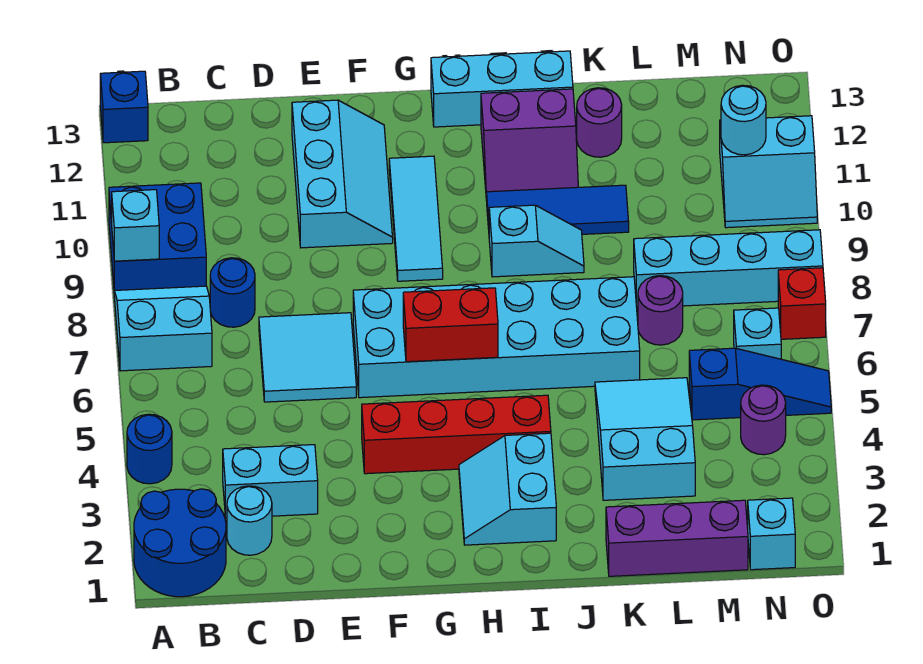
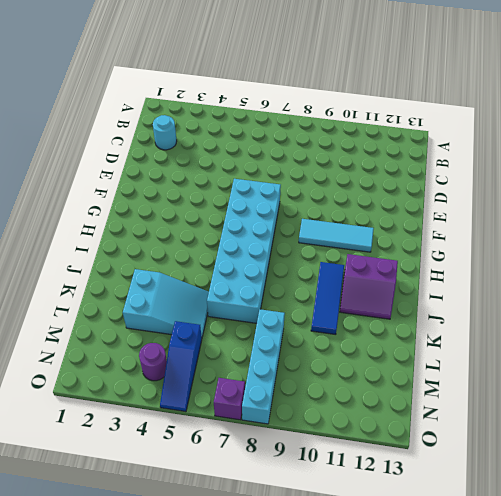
purple 2x2 slope [340,254,398,319] -> purple 2x2 slope turned to [481,89,578,201]
purple 1x1 brick [214,378,245,420] -> red 1x1 brick [778,268,826,339]
none -> blue 2x2 round brick [134,489,226,597]
none -> blue 1x1 round brick [127,414,172,484]
none -> cyan 2x2 slope [114,286,212,371]
none -> blue 2x2 brick [109,183,206,291]

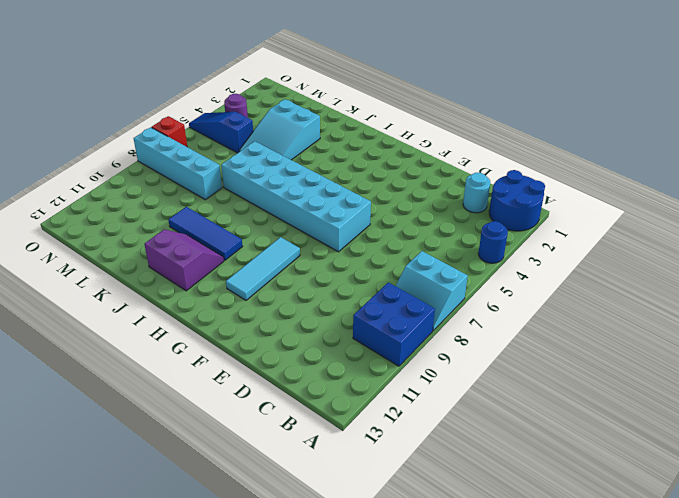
none -> blue 1x1 brick [100,71,148,143]
none -> cyan 1x2 brick [223,445,318,518]
none -> blue 1x1 round brick [210,258,255,327]
none -> cyan 2x2 tile [259,313,356,402]

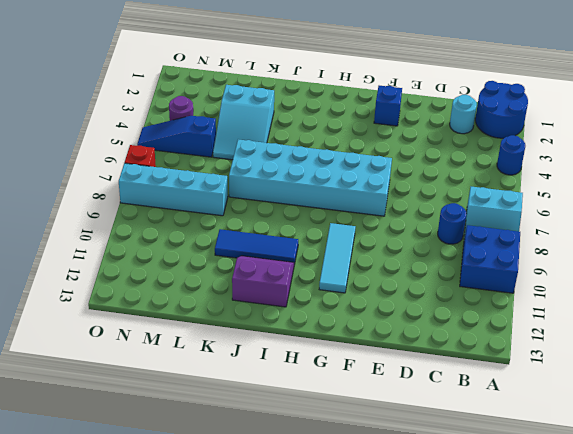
blue 1x1 brick [374,86,402,126] -> blue 1x1 brick moved to [100,71,148,143]
none -> cyan 1x2 brick [223,445,318,518]
none -> cyan 2x2 tile [259,313,356,402]
none -> cyan 2x3 slope [292,100,393,248]
none -> red 1x4 brick [362,395,551,474]

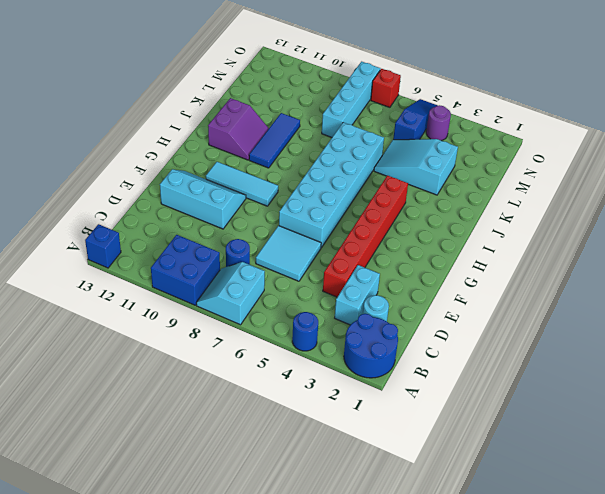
red 1x6 brick [323,176,408,297] -> red 1x4 brick [362,395,551,474]
none -> cyan 2x2 slope [459,433,556,545]
none -> cyan 1x3 brick [431,51,573,127]
none -> cyan 1x2 slope [489,205,584,277]
none -> purple 1x3 brick [606,500,748,576]

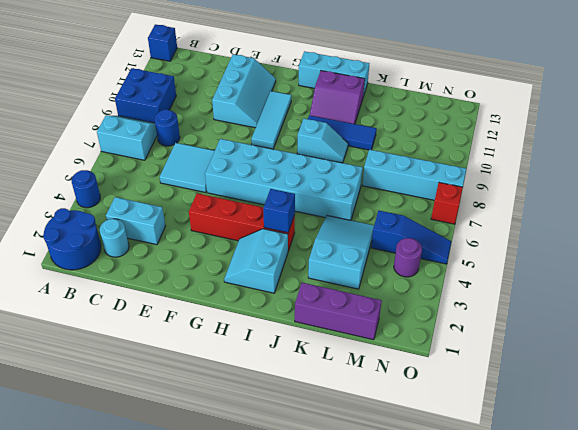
blue 1x1 brick [263,189,295,233] -> none
none -> purple 1x1 round brick [577,88,622,157]
none -> purple 1x1 round brick [638,276,683,345]
none -> cyan 1x1 brick [748,498,795,570]
none -> cyan 1x1 brick [734,308,781,359]

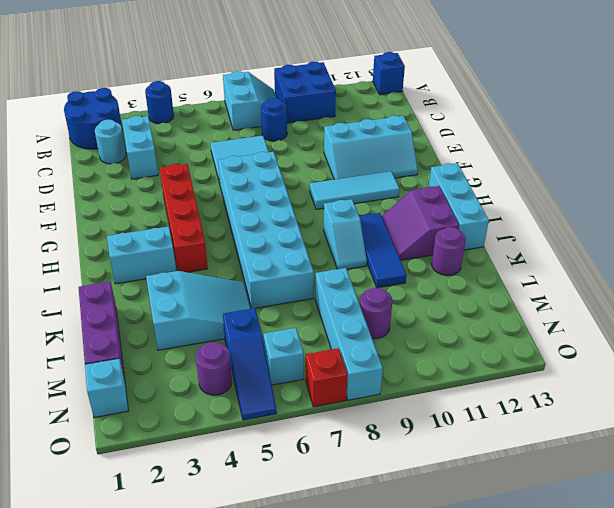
purple 1x1 round brick [360,288,392,339] -> purple 1x1 round brick moved to [638,276,683,345]
none -> cyan 2x2 slope [720,116,817,228]
none -> cyan 1x1 brick [112,190,159,261]
none -> red 1x2 brick [403,288,498,362]
none -> cyan 1x1 round brick [721,85,766,155]

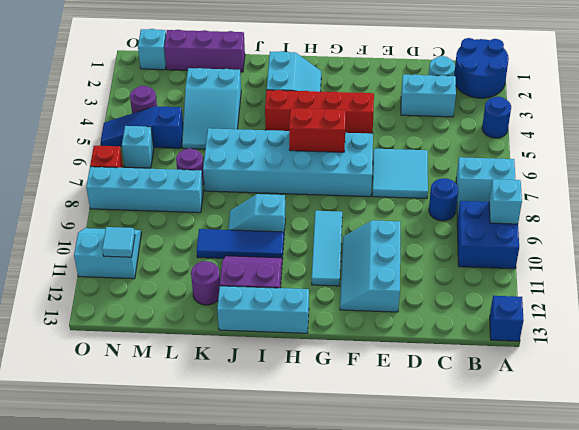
cyan 1x1 tile [102,227,135,257] -> cyan 1x1 round brick [721,85,766,155]

